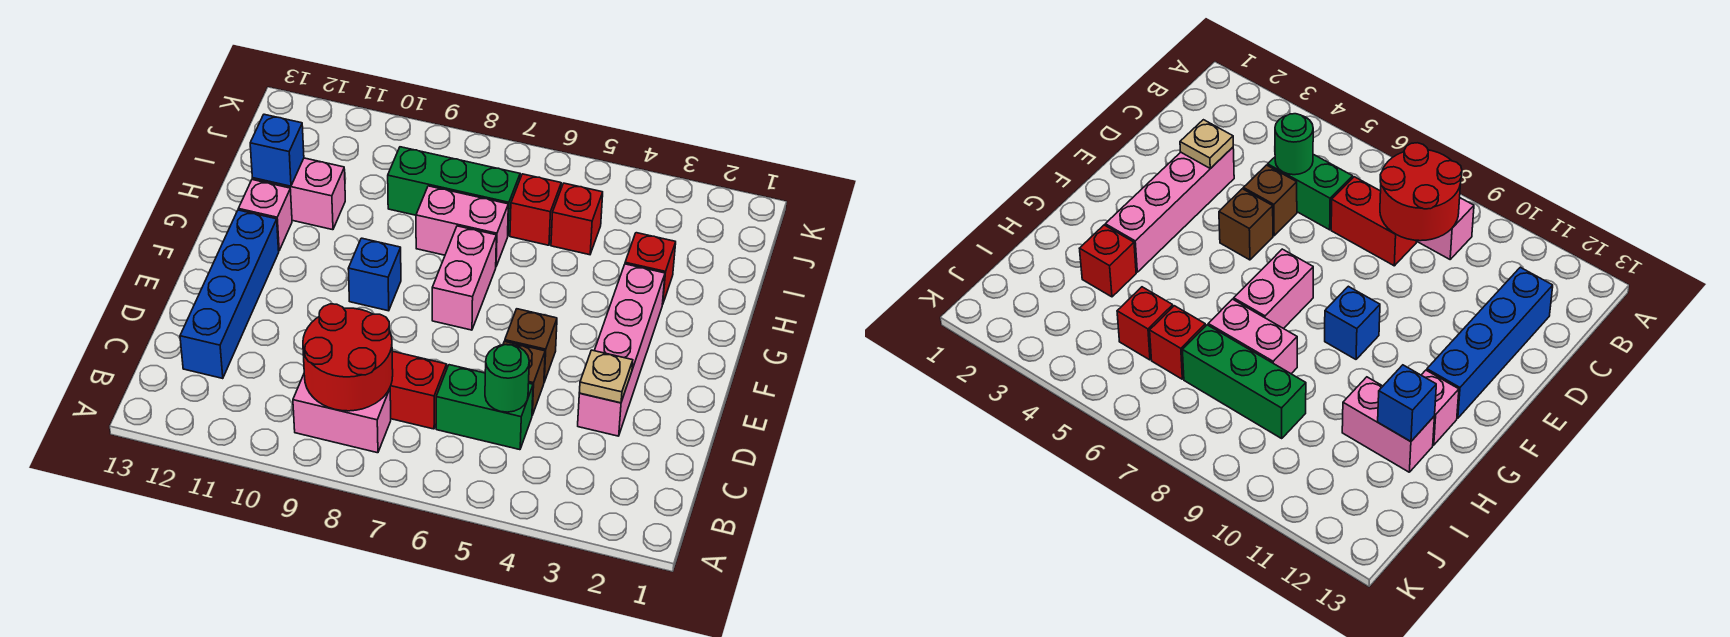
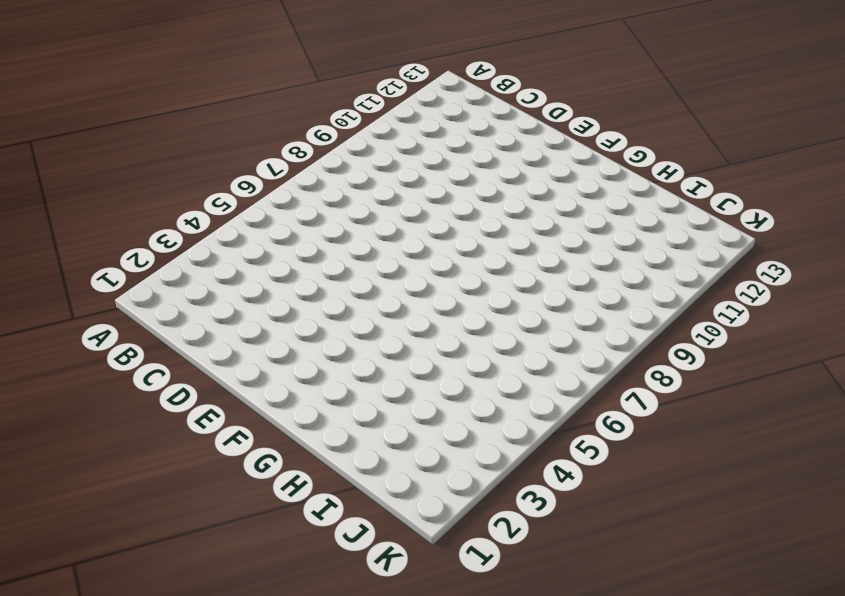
none -> pink 1x2 brick [293,375,391,453]
none -> green 1x2 brick [436,365,533,450]
none -> red 1x2 brick [390,351,447,429]

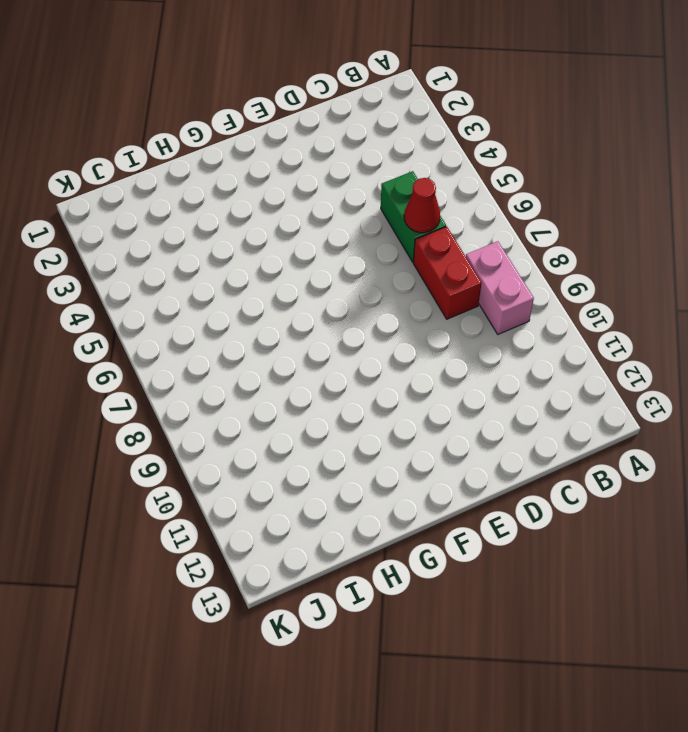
red 1x1 cone [404,178,440,233] -> none
none -> blue 1x4 brick [180,210,279,379]
none -> pink 1x4 brick [578,264,665,436]
none -> brown 1x1 brick [503,341,545,415]

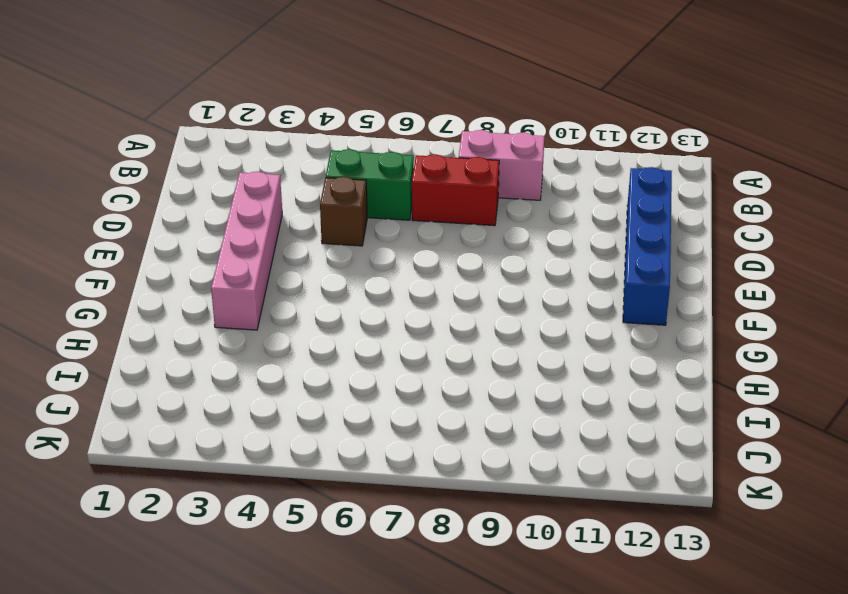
none -> brown 1x1 brick [505,309,557,382]
none -> pink 1x2 brick [432,226,496,330]
none -> blue 1x1 brick [348,238,401,311]

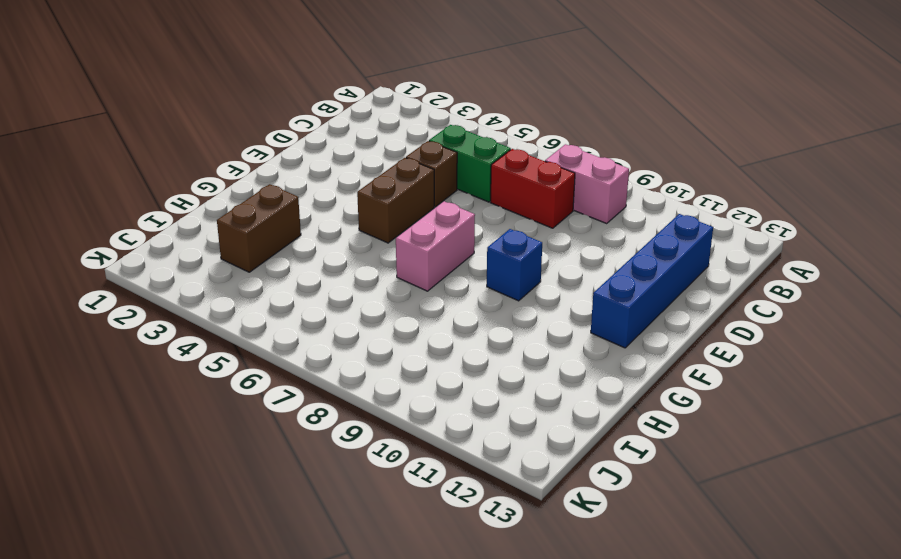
brown 1x2 brick [357,158,434,243] -> brown 1x1 brick [505,309,557,382]
brown 1x2 brick [217,184,301,272] -> red 1x1 brick [625,233,676,305]
none -> pink 1x4 brick [578,264,665,436]
none -> pink 1x1 brick [239,180,292,250]
none -> pink 1x2 brick [416,186,508,266]

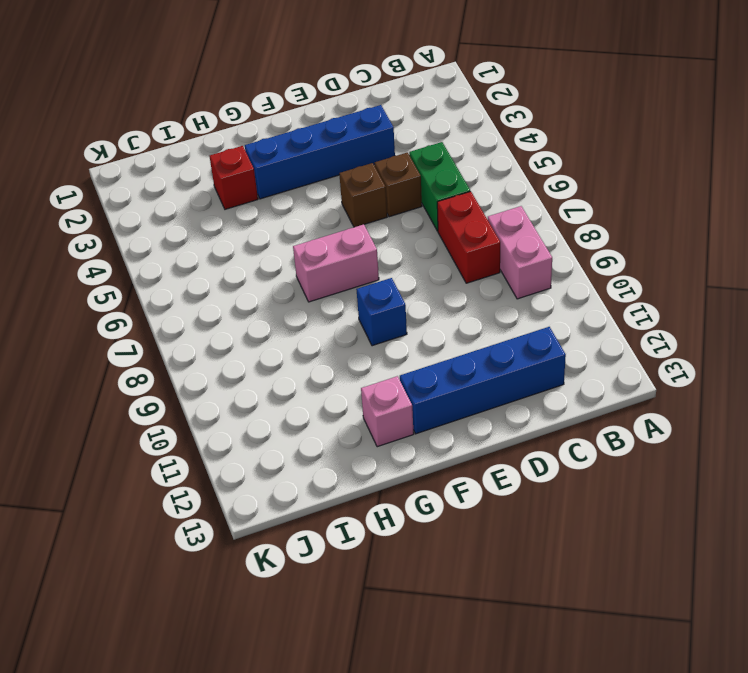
blue 1x4 brick [245,105,395,199] -> pink 1x4 brick [578,264,665,436]
none -> pink 1x2 brick [416,186,508,266]
none -> pink 1x2 brick [252,158,345,230]
none -> red 1x1 brick [551,183,603,255]

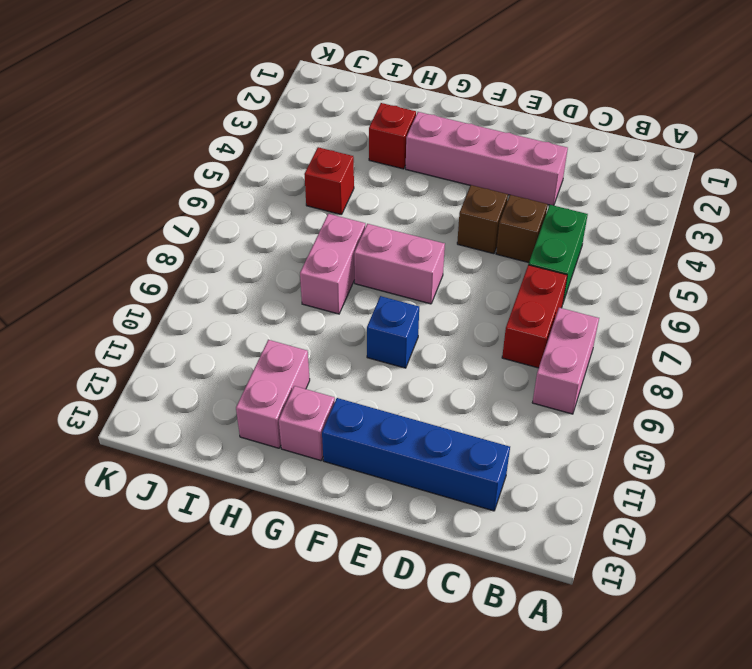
none -> red 1x1 brick [510,174,561,245]
none -> green 1x3 brick [388,147,520,235]
none -> red 2x2 round brick [303,304,393,411]

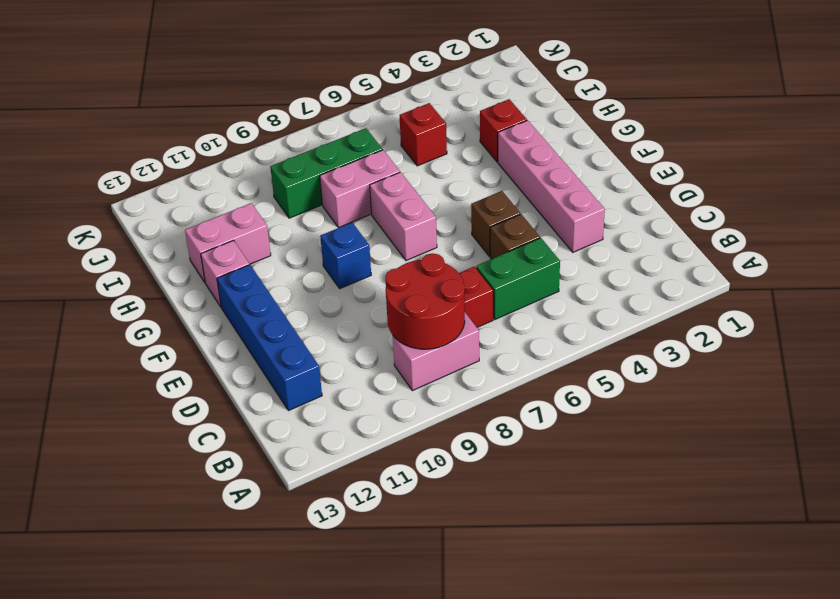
none -> red 1x1 brick [510,174,561,245]
none -> green 1x1 round brick [485,345,529,412]
none -> tan 1x1 plate [579,350,633,403]

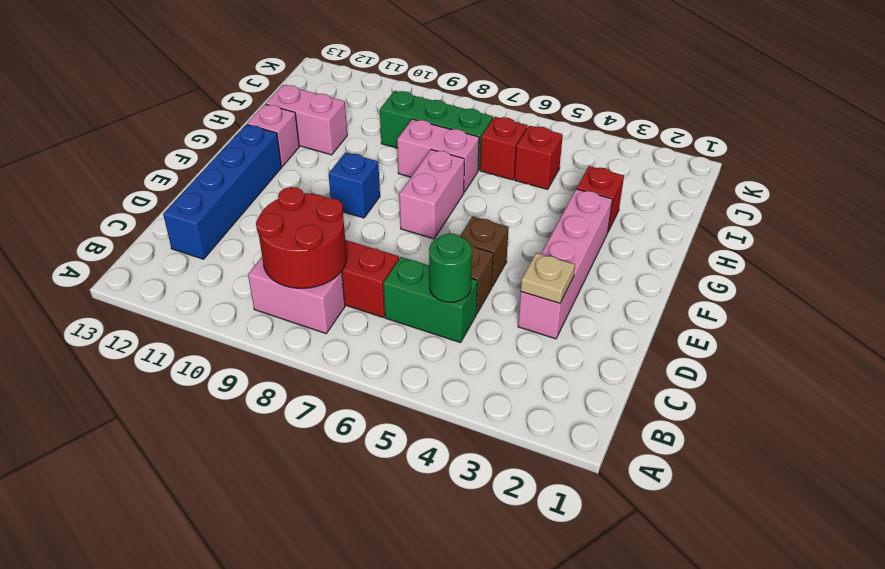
none -> blue 1x1 brick [250,114,304,186]

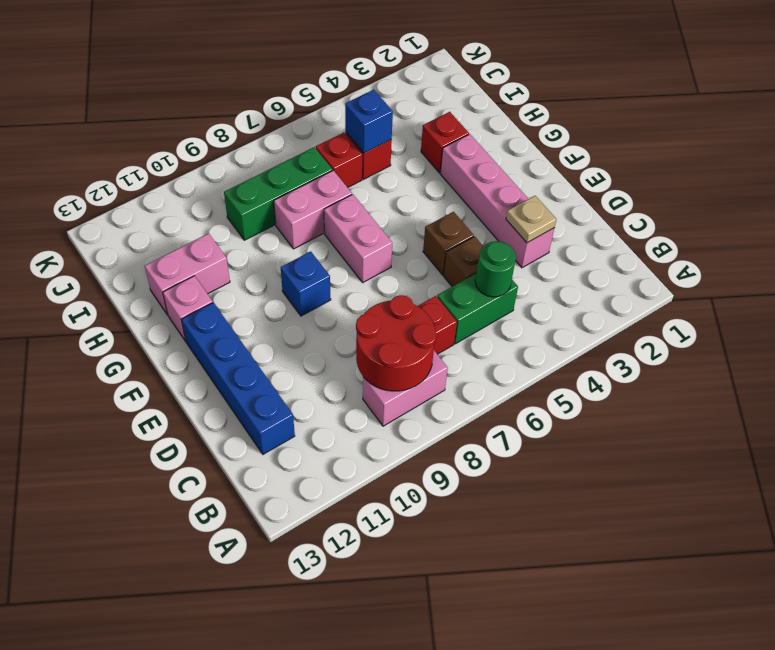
blue 1x1 brick [345,90,393,153] -> blue 1x1 brick moved to [250,114,304,186]

